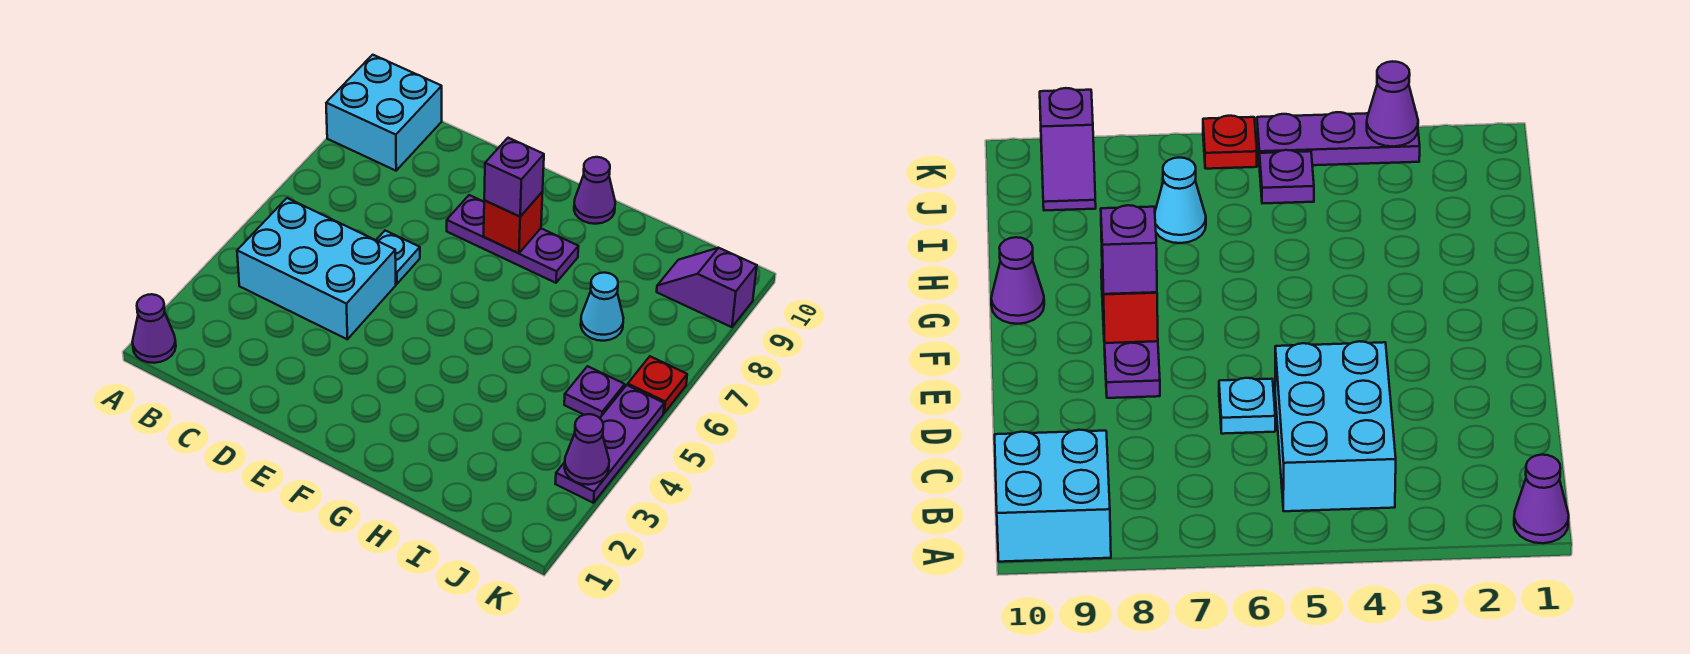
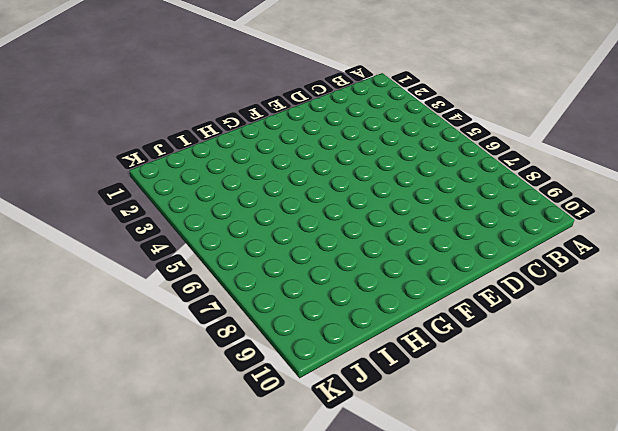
none -> purple 1x1 cone [132,294,176,363]
none -> cyan 2x2 brick [326,55,442,171]
none -> cyan 2x3 brick [237,198,396,339]

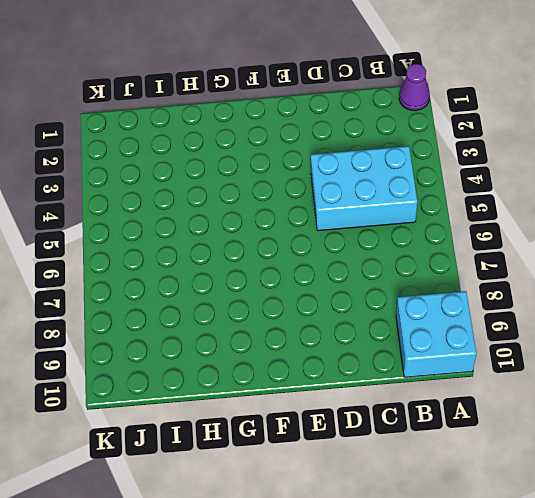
none -> cyan 1x1 plate [376,231,420,284]
none -> purple 1x3 plate [447,195,578,283]
none -> purple 1x1 cone [574,157,615,224]

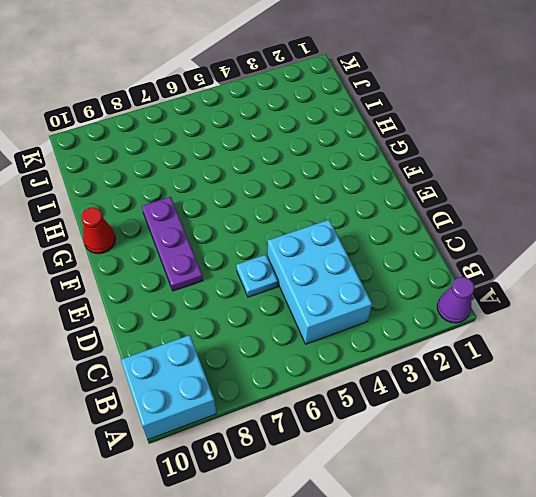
red 1x1 cone [82,207,116,254] -> purple 1x1 cone [574,157,615,224]
none -> cyan 1x1 cone [581,273,624,341]
none -> purple 1x1 plate [564,366,625,418]
none -> purple 1x2 slope [657,248,757,327]

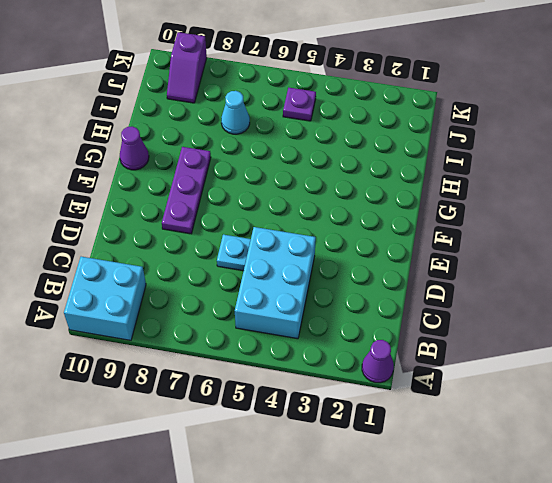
none -> purple 1x3 plate [555,385,664,503]
none -> red 1x1 plate [628,356,687,413]
none -> red 1x1 brick [484,192,543,253]

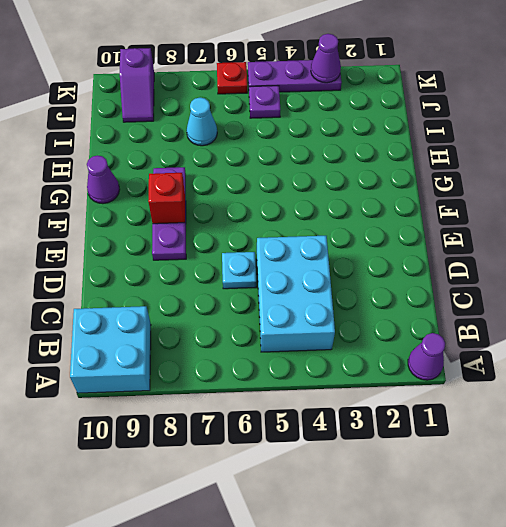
none -> purple 1x1 brick [484,138,544,217]

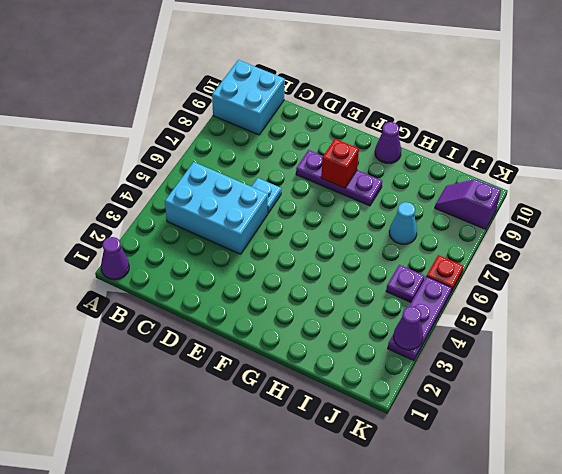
none -> purple 1x1 brick [484,138,544,217]

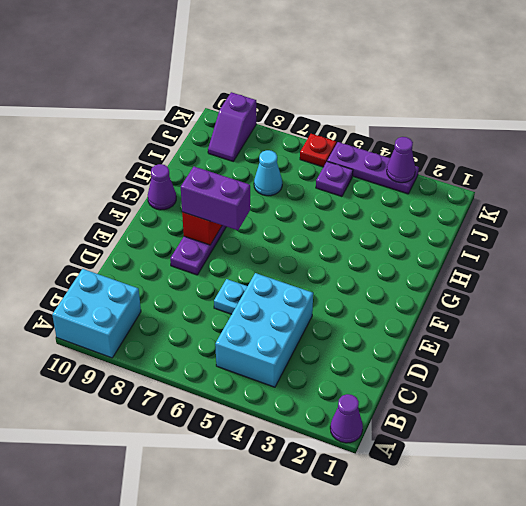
purple 1x2 brick [181,167,250,230] -> purple 1x1 brick [484,138,544,217]

